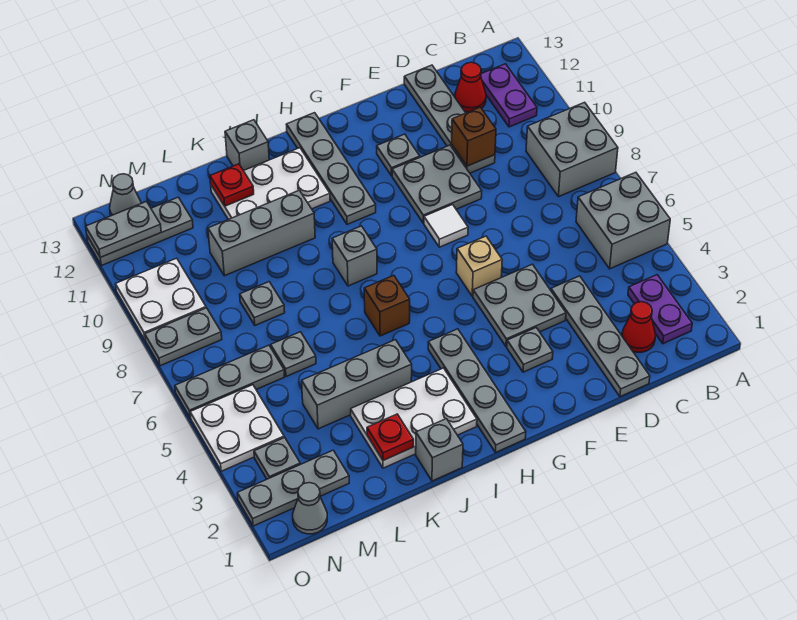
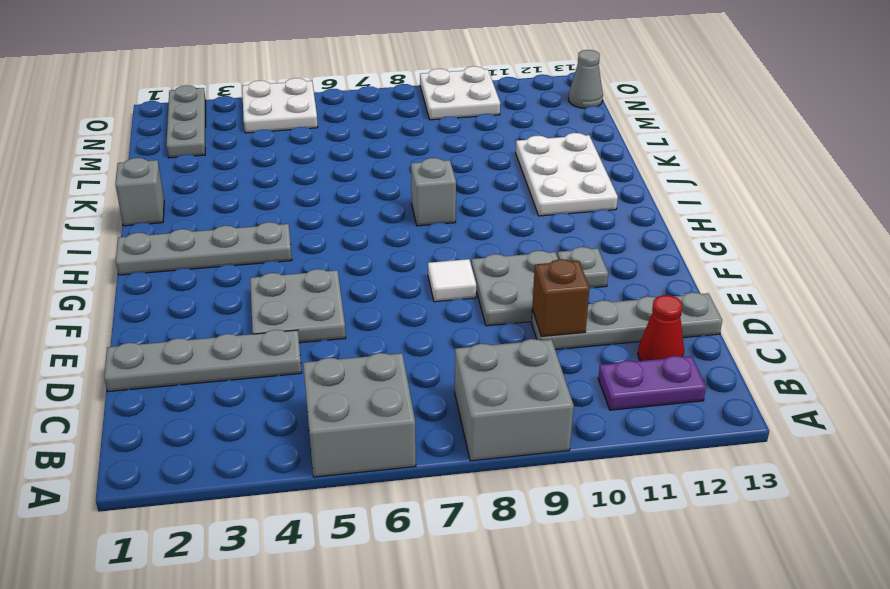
none -> purple 1x2 plate [628,275,692,344]
none -> red 1x1 cone [622,302,655,352]
none -> grey 1x1 plate [507,328,553,372]
none -> tan 1x1 brick [456,236,502,296]

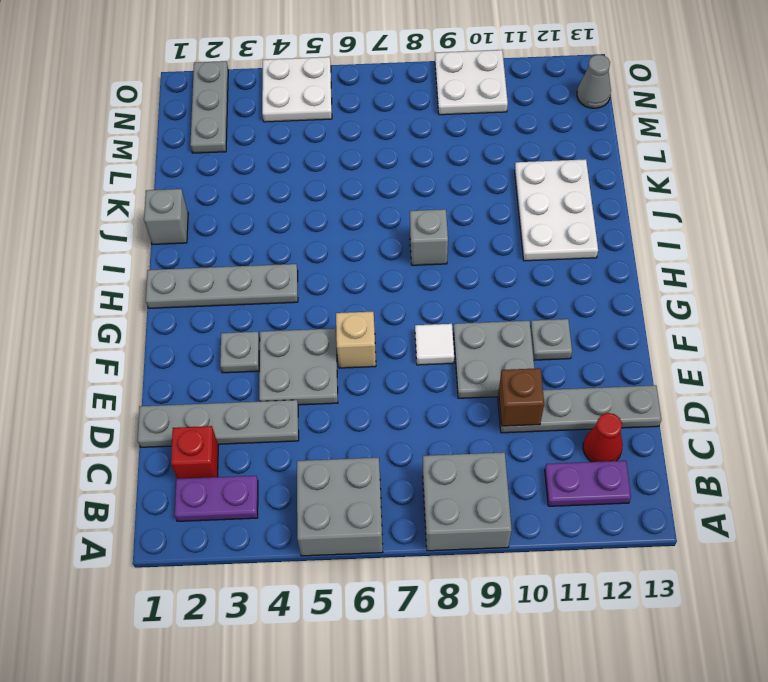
red 1x1 brick [171,426,218,479] -> red 1x1 cone [622,302,655,352]
none -> grey 1x4 plate [286,113,376,224]
none -> white 2x3 plate [351,368,477,468]
none -> brown 1x1 brick [364,275,410,336]
none -> grey 1x3 brick [302,340,412,429]

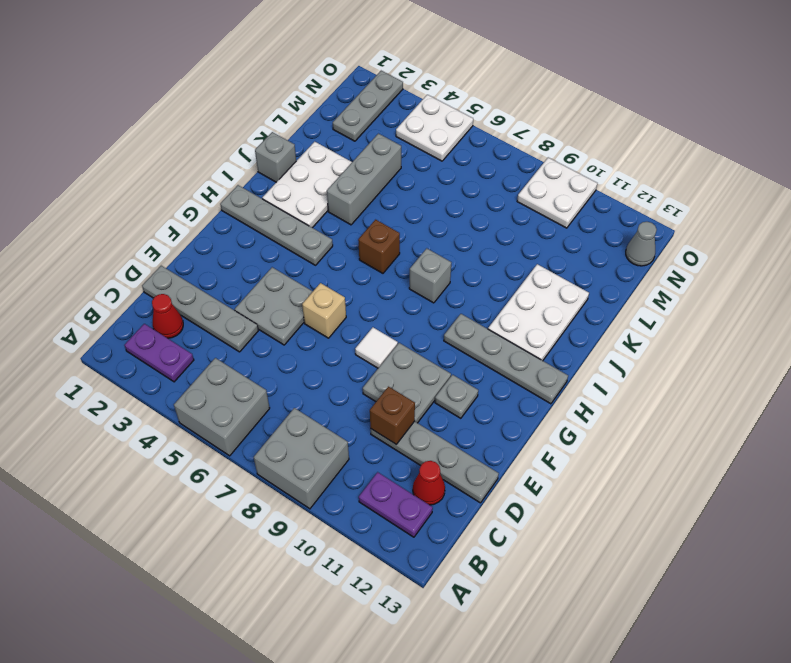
none -> grey 1x1 plate [507,328,553,372]
none -> grey 1x3 brick [208,190,315,276]
none -> grey 1x1 brick [225,120,269,171]
none -> grey 1x1 plate [271,332,316,377]

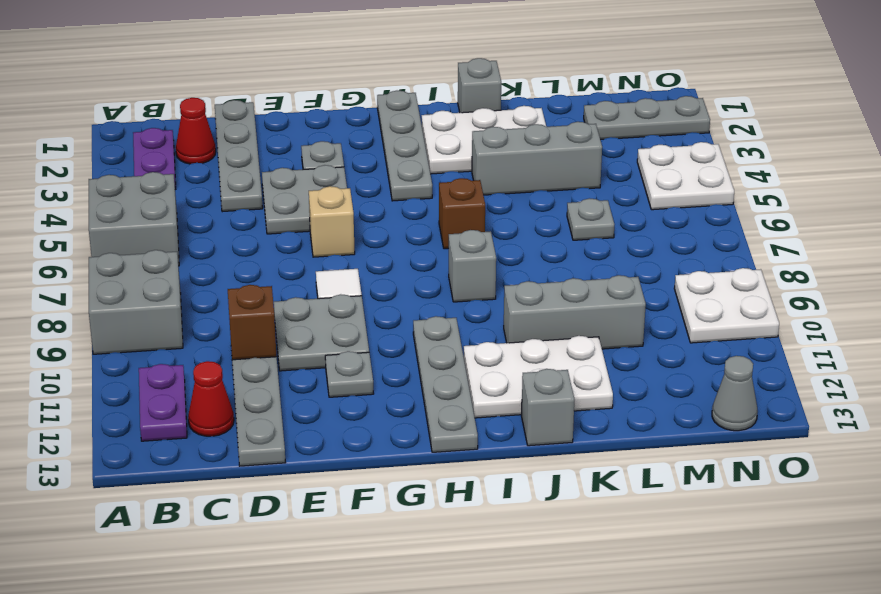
none -> grey 1x1 plate [240,282,285,325]
none -> grey 1x3 plate [175,345,284,418]
none -> grey 1x3 plate [87,197,193,266]
none -> grey 1x1 cone [293,483,327,534]

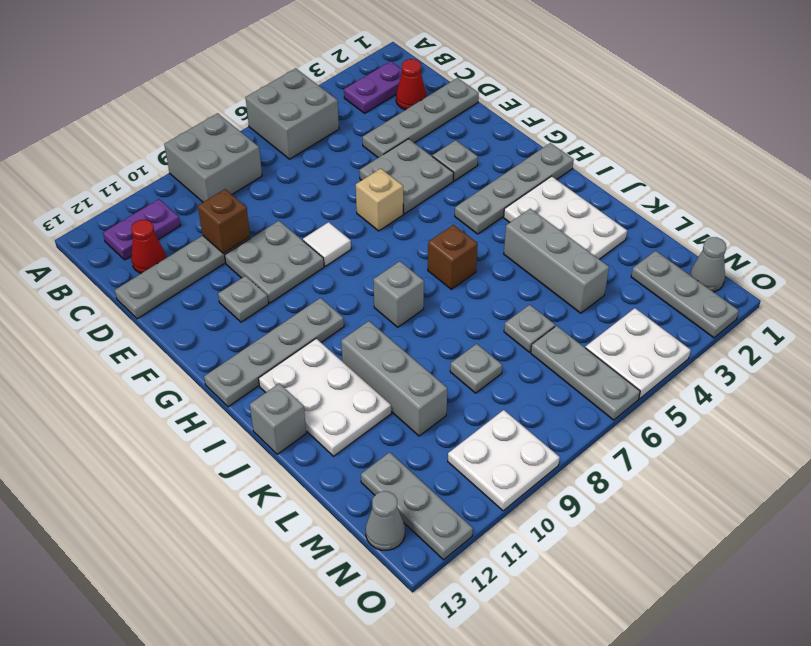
none -> grey 1x1 brick [416,419,463,481]
none -> grey 1x1 plate [254,438,300,479]
none -> grey 1x2 plate [145,308,222,366]
none -> red 1x1 plate [367,414,414,460]

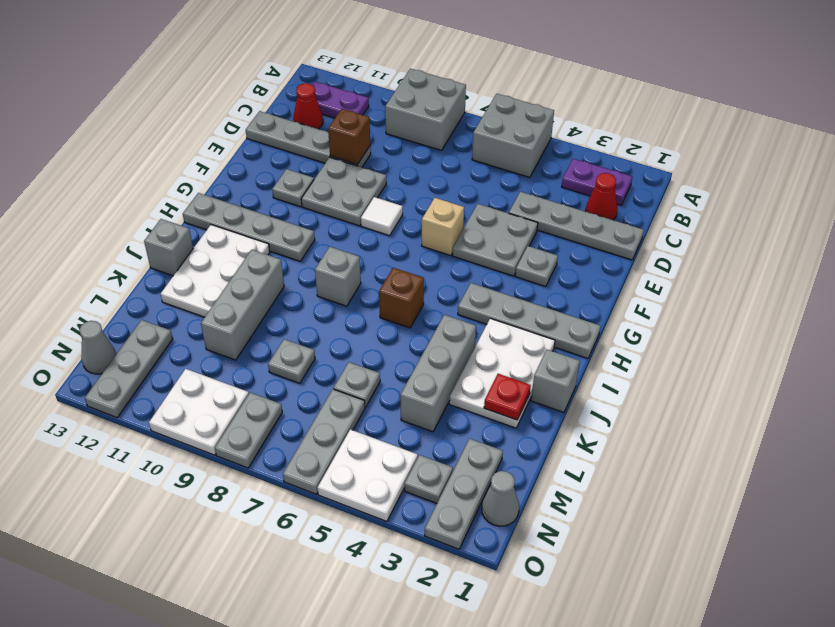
none -> red 1x1 plate [210,164,254,206]
none -> grey 1x2 plate [86,202,161,257]

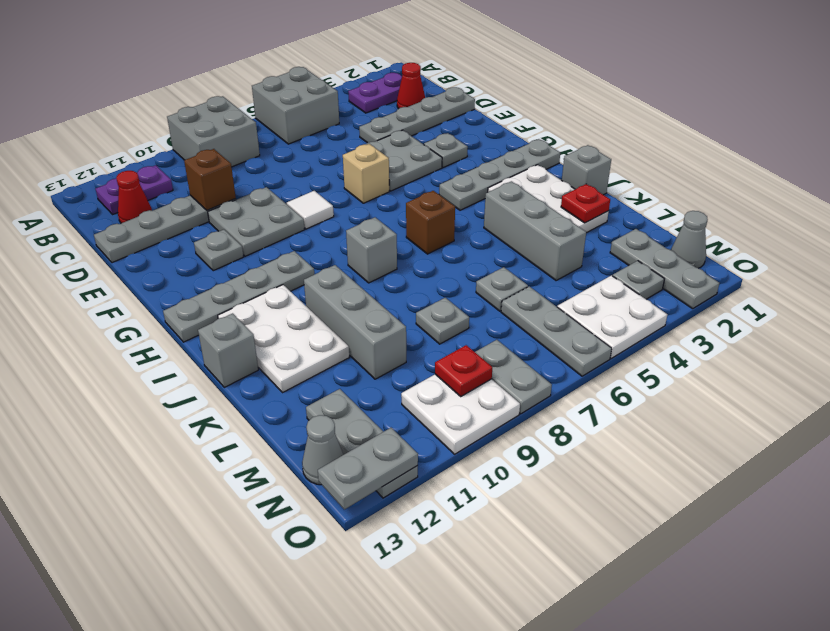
red 1x1 plate [435,345,492,396] -> red 1x1 plate moved to [210,164,254,206]
grey 1x2 plate [318,428,418,509] -> grey 1x2 plate turned to [86,202,161,257]

